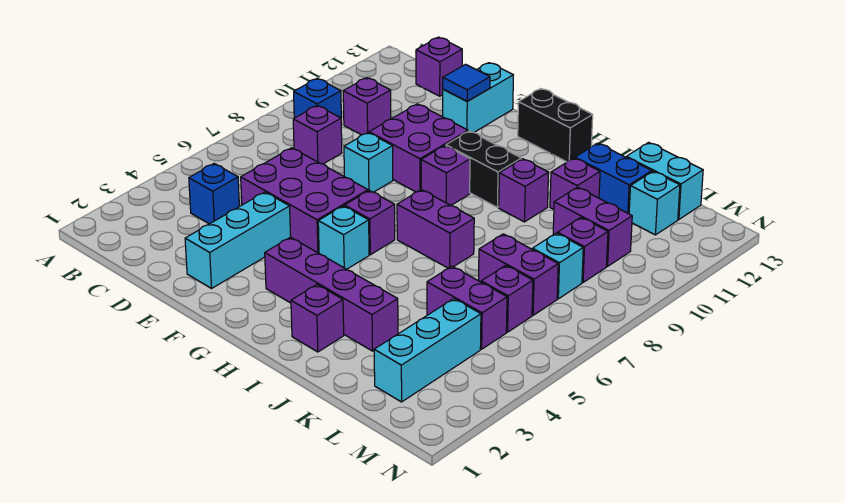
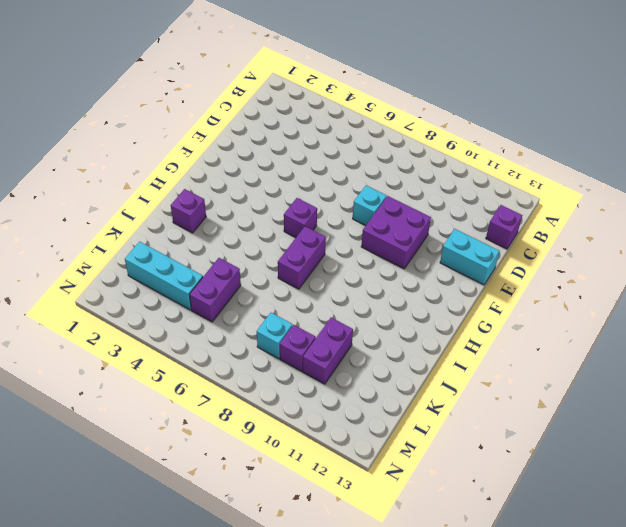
none -> blue 1x1 brick [294,78,342,125]
none -> blue 1x1 brick [189,164,239,224]
none -> purple 1x1 brick [293,105,342,164]
none -> purple 1x1 brick [343,78,391,135]

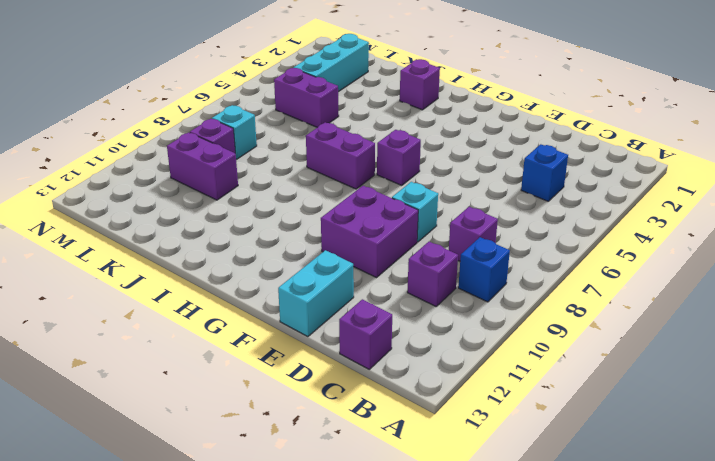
none -> purple 2x3 brick [241,148,368,253]
none -> cyan 1x3 brick [185,192,291,288]
none -> purple 1x4 brick [265,237,398,351]
none -> cyan 1x1 brick [318,206,369,269]

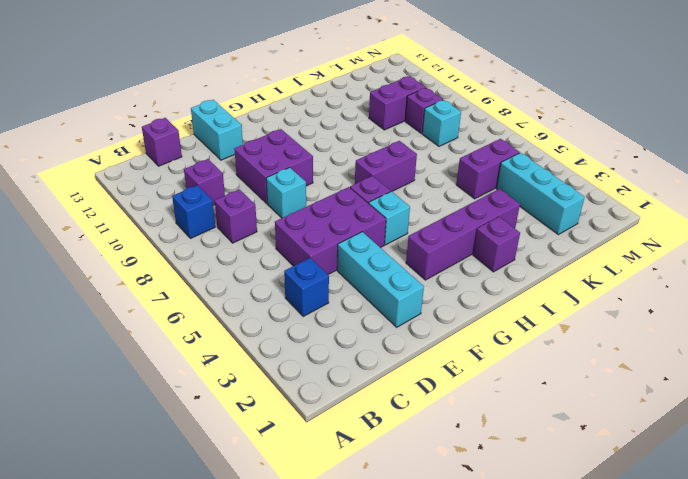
none -> purple 1x1 brick [421,146,470,205]
none -> black 1x2 brick [446,131,521,207]
none -> black 1x2 brick [518,89,593,162]
none -> purple 1x1 brick [499,159,549,222]

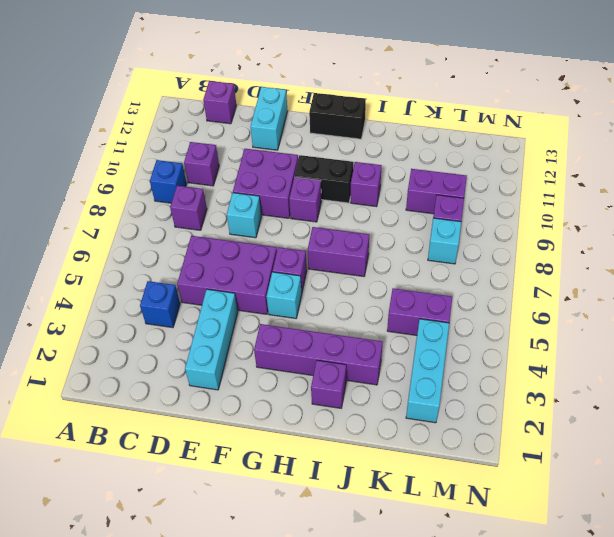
none -> purple 1x1 brick [550,158,600,209]
none -> blue 1x2 brick [575,143,652,214]
none -> purple 1x2 brick [479,234,558,315]
none -> cyan 1x2 brick [626,142,703,219]

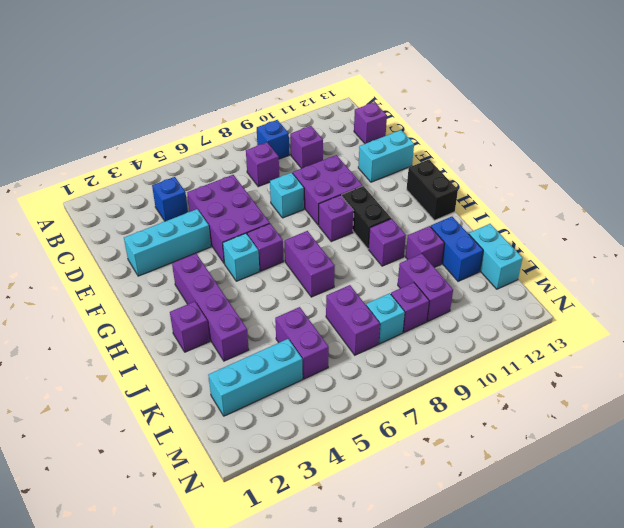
none -> purple 1x1 brick [481,265,533,332]
none -> cyan 1x1 brick [629,171,680,235]
none -> blue 1x1 tile [443,64,490,101]

